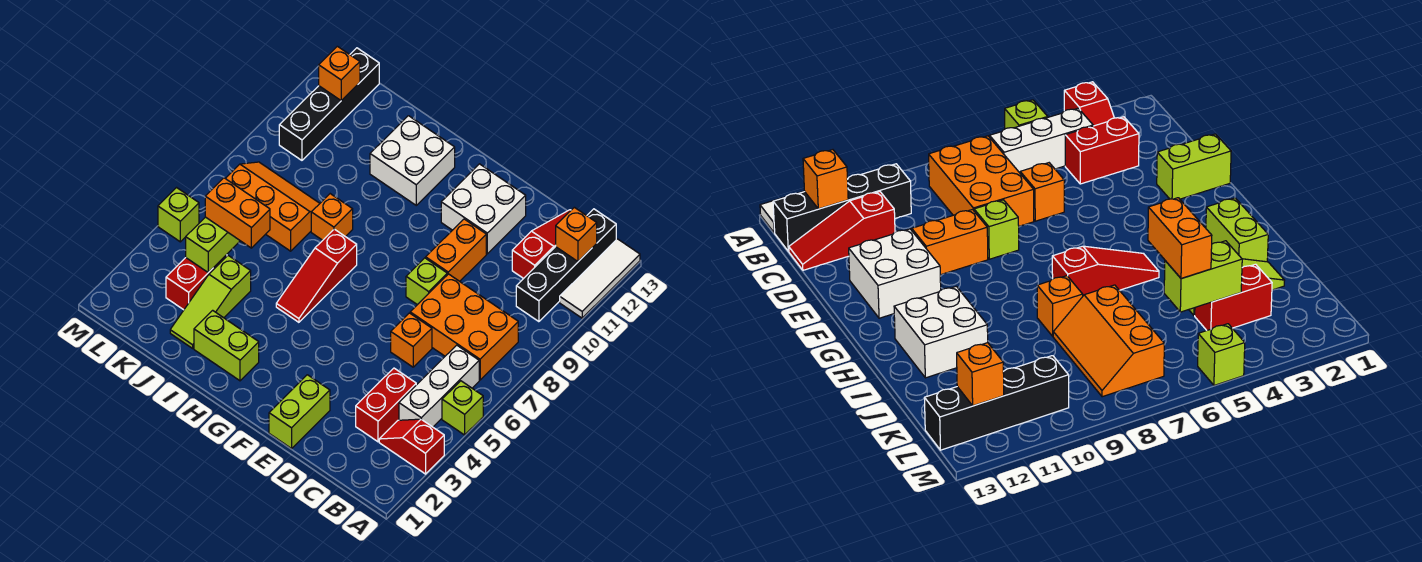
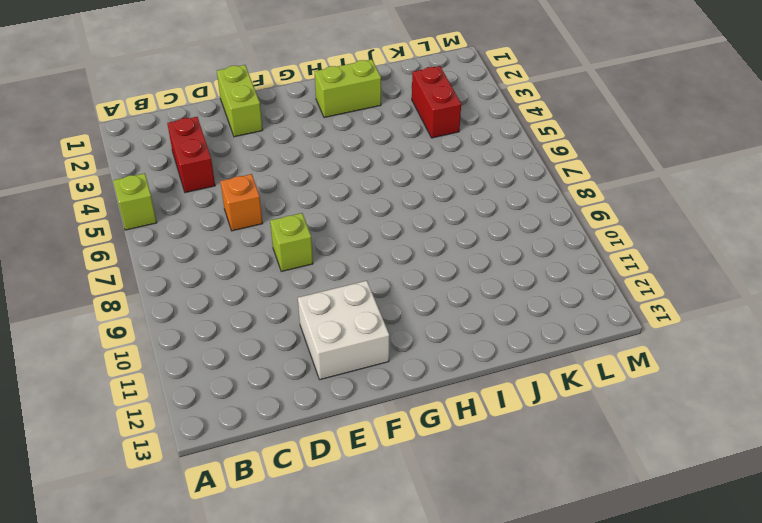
none -> red 1x2 slope [379,419,444,474]
none -> white 1x3 tile [560,239,640,318]
none -> white 1x3 brick [399,345,479,427]

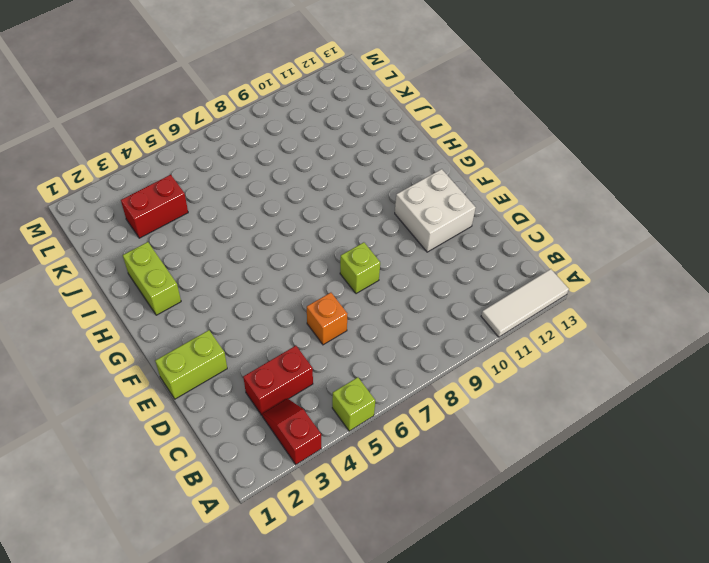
none -> white 1x3 brick [399,345,479,427]
none -> orange 2x3 brick [410,274,518,380]
none -> black 1x4 brick [516,209,616,322]

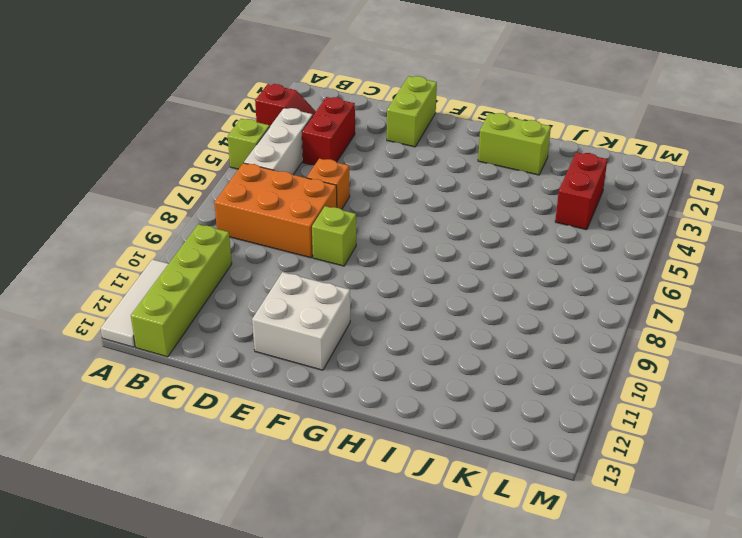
lime 1x4 brick [131,224,232,357] -> black 1x4 brick [516,209,616,322]
none -> red 1x3 slope [512,210,571,279]
none -> orange 1x2 brick [426,219,486,281]
none -> red 1x3 slope [276,229,357,322]

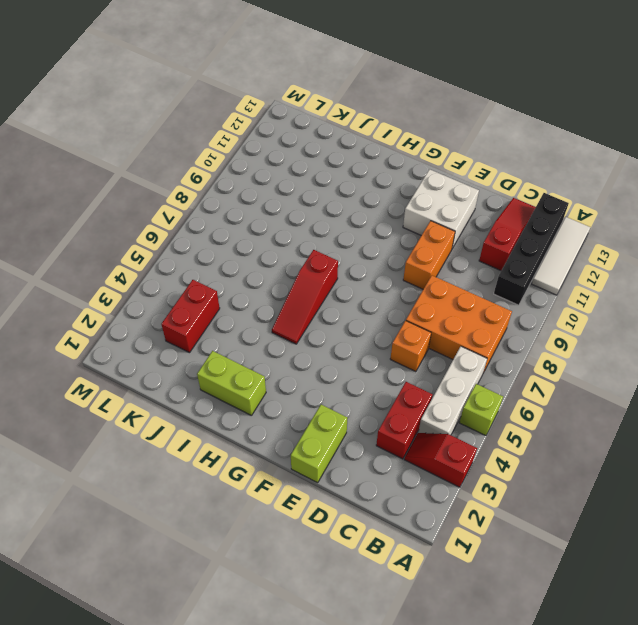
none -> lime 1x1 brick [406,258,447,305]
none -> white 2x2 brick [370,116,455,205]
none -> orange 1x1 brick [311,194,353,240]

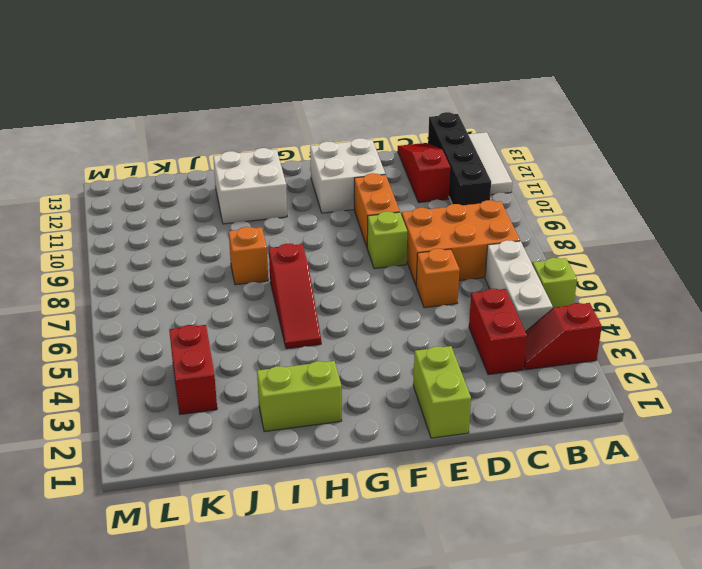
none -> lime 1x3 slope [170,256,251,348]
none -> orange 2x3 slope [225,162,320,251]
none -> black 1x4 brick [279,48,379,160]

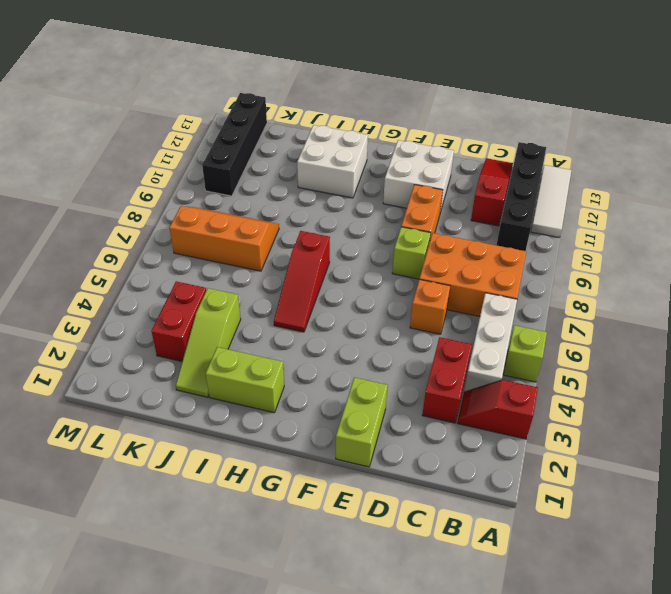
none -> orange 1x1 brick [311,194,353,240]
none -> lime 1x1 brick [158,188,199,242]
none -> orange 1x1 brick [556,207,597,261]

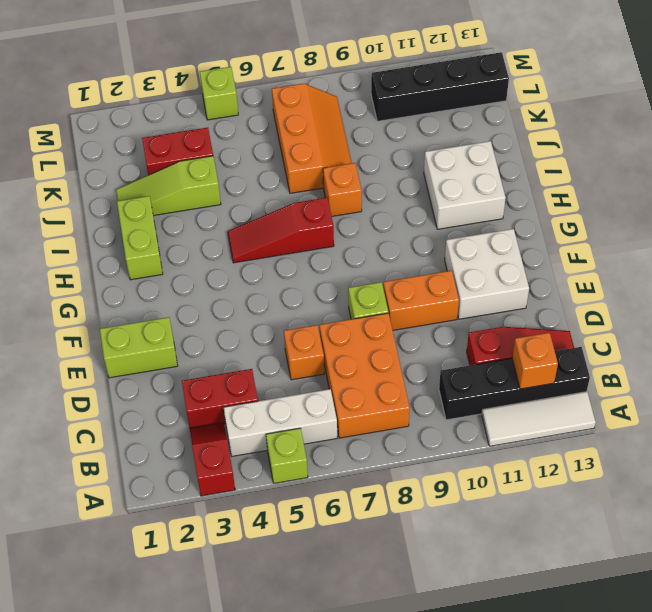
none -> lime 1x2 brick [186,217,240,272]
none -> orange 1x1 brick [319,46,360,101]
none -> orange 1x2 brick [205,178,270,248]

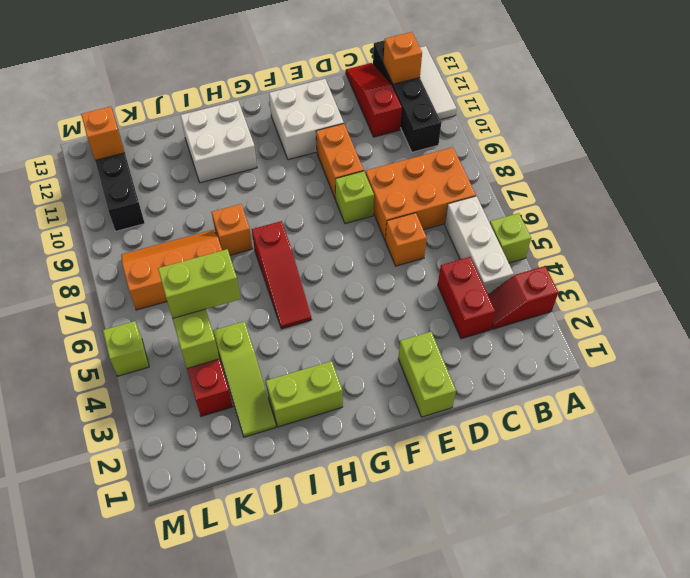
lime 1x2 brick [158,249,241,319] -> orange 1x2 brick [205,178,270,248]

